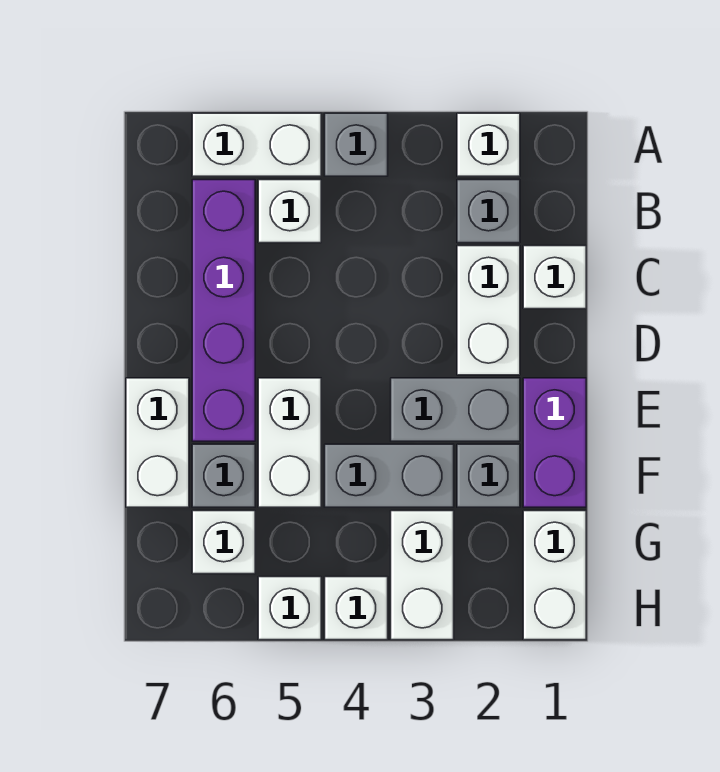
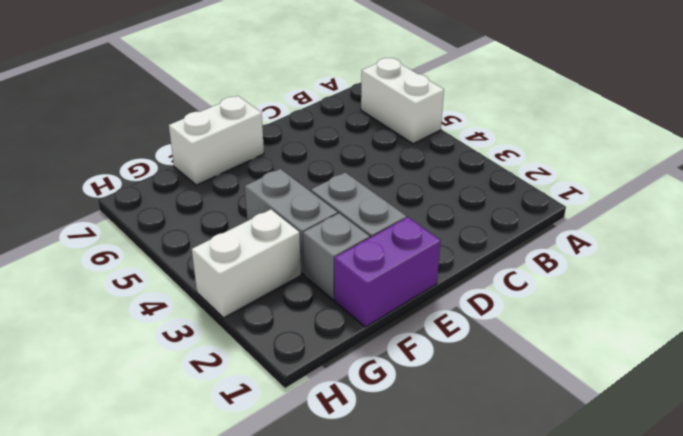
none -> white 1x1 brick [457,113,520,176]
none -> grey 1x1 brick [325,113,388,176]
none -> grey 1x1 brick [457,180,520,243]

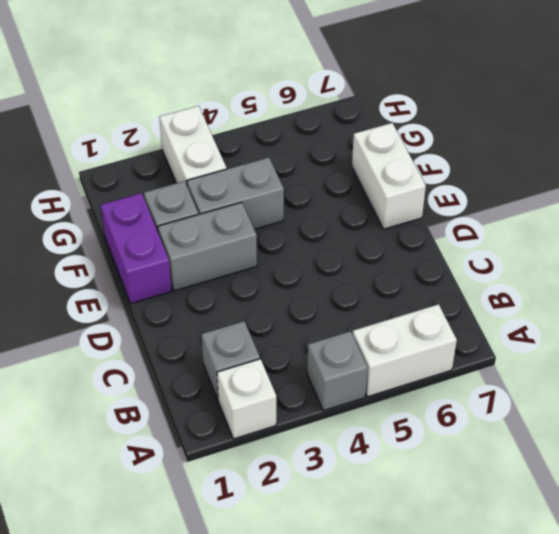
none -> white 1x1 brick [258,180,321,243]
none -> purple 1x4 brick [192,180,255,441]
none -> white 1x1 brick [523,246,586,309]

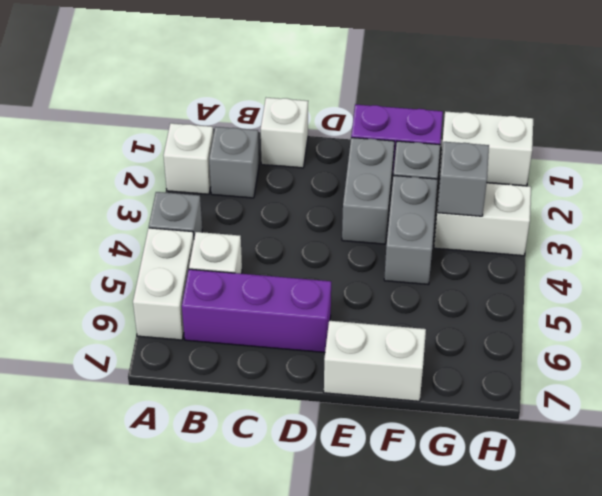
purple 1x3 brick [182,269,331,353] -> purple 1x4 brick [192,180,255,441]
grey 1x1 brick [437,142,489,216] -> grey 1x1 brick moved to [192,444,255,507]
none -> white 1x2 brick [457,246,520,375]
none -> white 1x2 brick [258,378,321,507]
none -> white 1x1 brick [192,511,255,574]

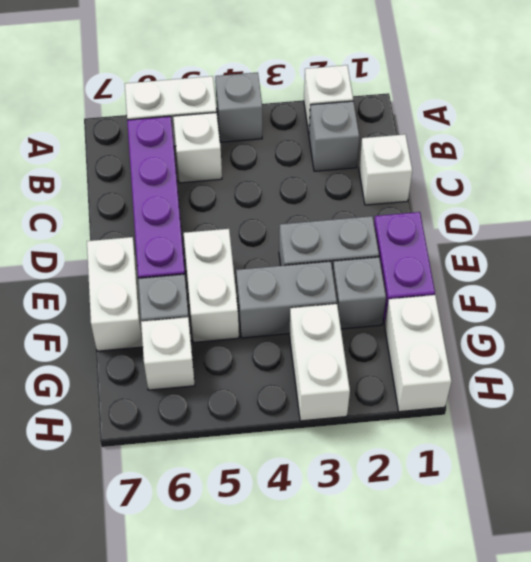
none -> white 1x2 brick [457,246,520,375]
none -> white 1x1 brick [325,577,388,640]
none -> white 1x1 brick [258,577,321,640]

